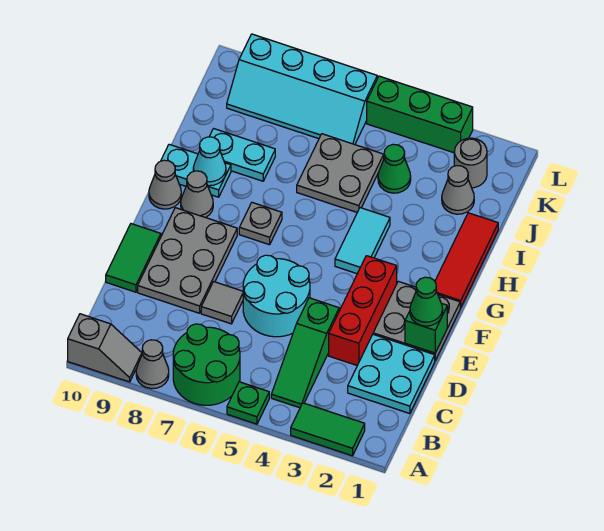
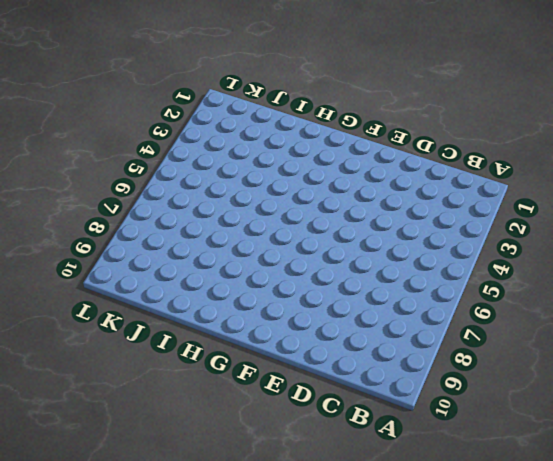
none -> green 1x2 tile [291,403,365,456]
none -> green 1x1 plate [227,382,269,424]
none -> green 2x2 round brick [173,324,240,405]

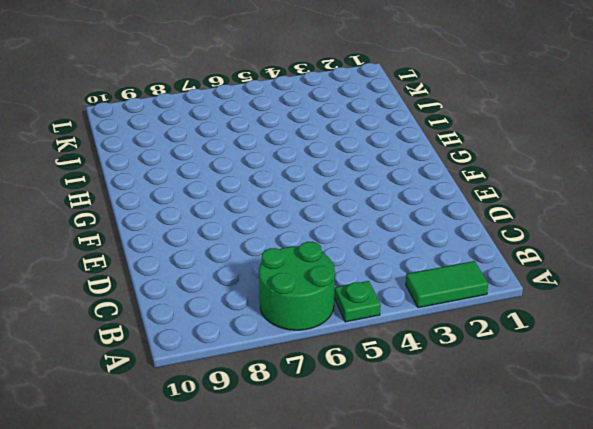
none -> grey 1x1 cone [136,340,169,389]
none -> grey 1x2 slope [68,314,142,382]
none -> green 1x3 slope [271,298,339,408]

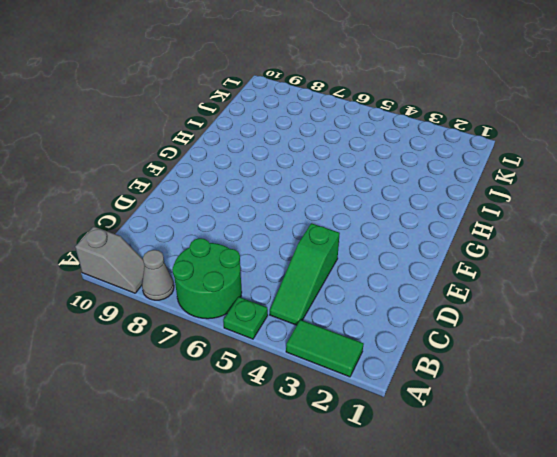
none -> cyan 2x2 plate [348,334,435,414]
none -> red 1x3 brick [329,256,397,366]
none -> cyan 2x2 round brick [243,255,310,337]

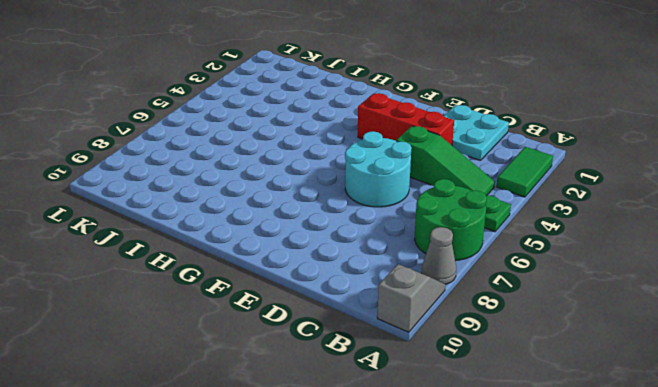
none -> grey 1x1 tile [201,282,243,324]
none -> grey 2x3 plate [138,208,237,313]
none -> green 1x2 tile [106,224,161,292]

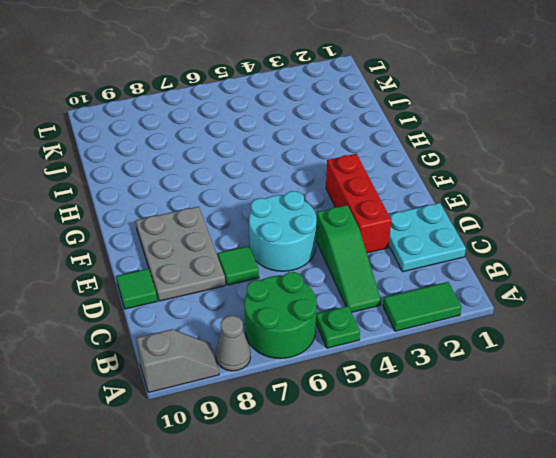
green 1x1 tile [218,246,259,285] -> grey 1x1 tile [201,282,243,324]
green 1x1 tile [116,269,157,309] -> green 1x2 tile [106,224,161,292]
none -> grey 2x2 plate [373,281,460,360]
none -> red 1x3 tile [435,213,498,308]
none -> cyan 1x2 tile [335,208,390,274]

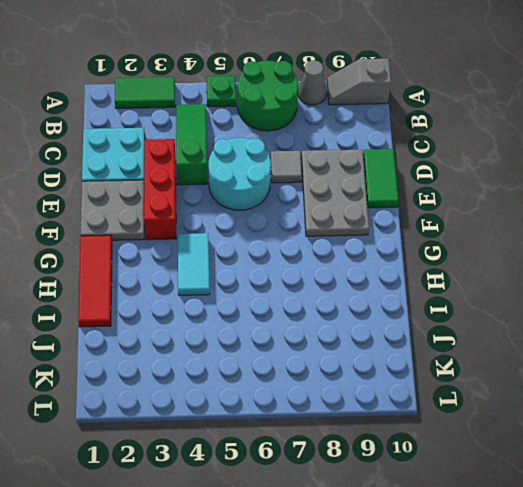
none -> grey 1x1 plate [239,203,282,245]
none -> grey 1x1 cone [181,171,213,218]
none -> grey 1x1 cone [149,160,181,209]

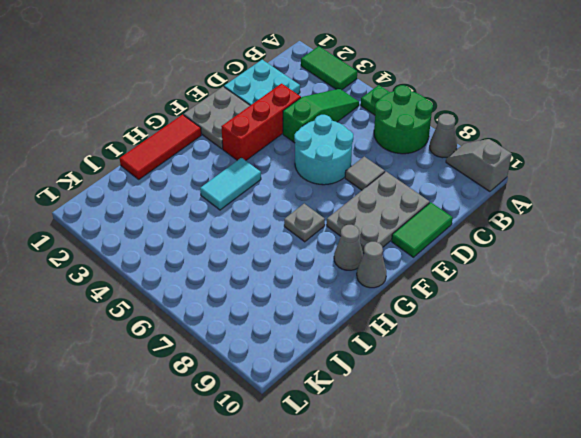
none -> cyan 1x2 plate [161,144,231,197]
none -> grey 2x2 plate [297,134,384,212]
none -> cyan 1x2 plate [209,129,275,181]

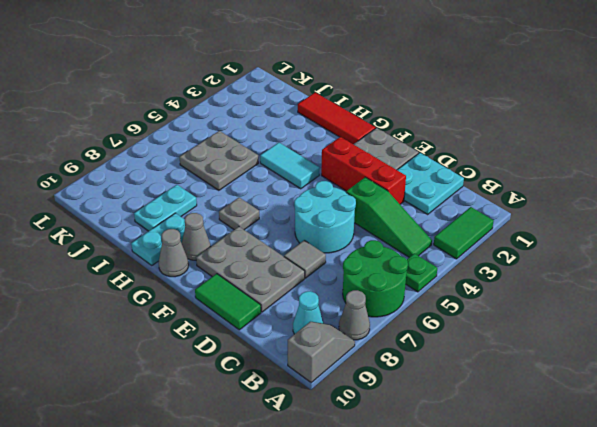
cyan 1x1 cone [293,291,324,334] -> cyan 1x1 cone moved to [193,137,226,186]
none -> grey 1x1 cone [442,166,474,214]
none -> green 1x1 cone [378,144,411,193]
none -> grey 1x1 round brick [454,138,487,188]

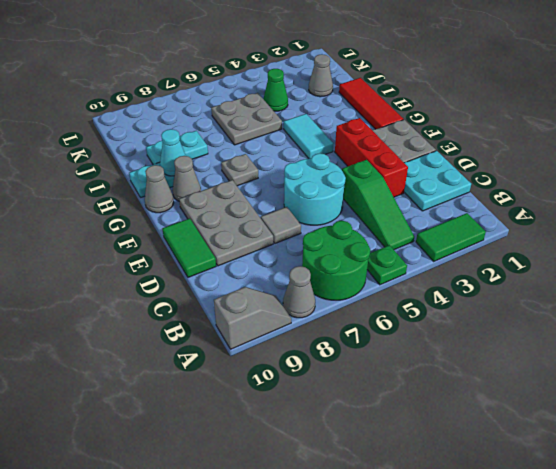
none -> grey 1x1 round brick [454,138,487,188]
none -> cyan 2x4 slope [227,34,377,145]
none -> green 1x3 brick [367,76,473,153]

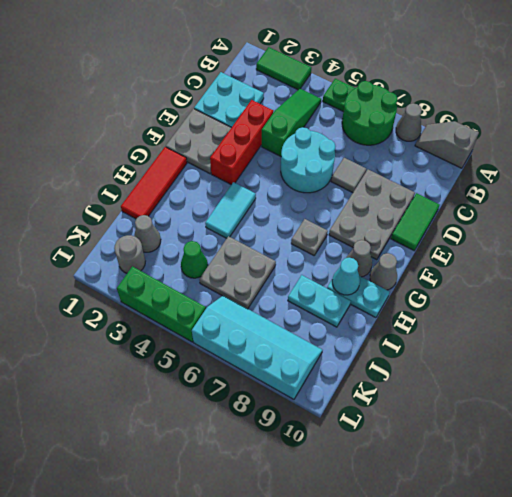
none -> green 1x1 brick [405,303,447,353]
none -> green 1x1 cone [410,277,443,326]

